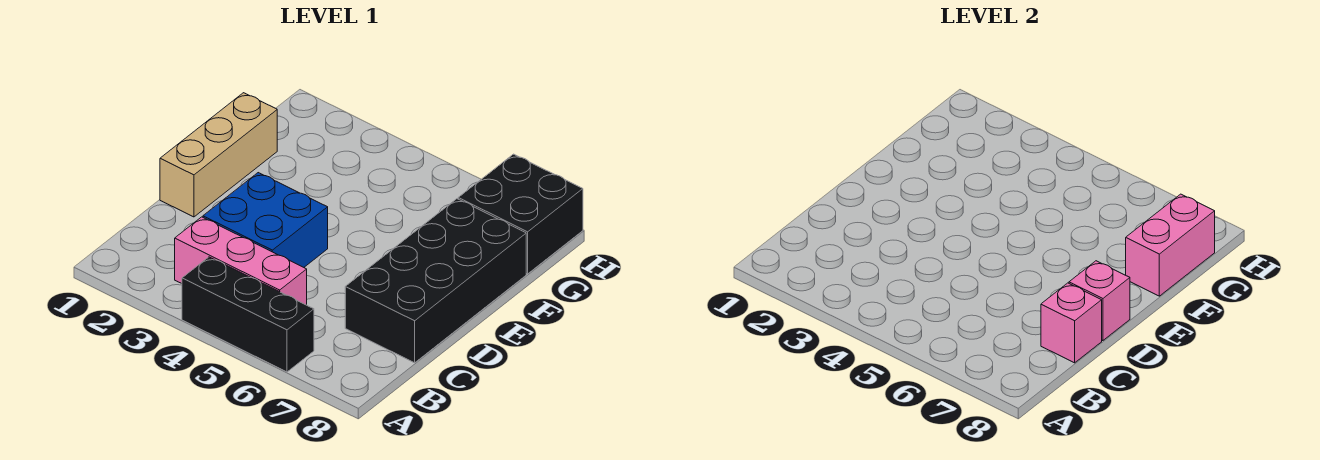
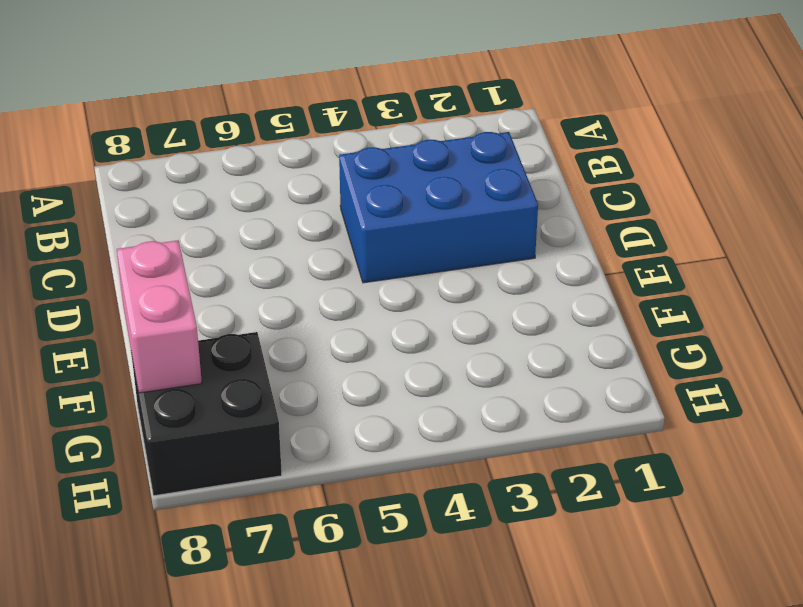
blue 2x3 brick [339,132,538,283] -> blue 2x2 brick [203,173,328,267]
none -> black 1x3 brick [182,257,314,372]
none -> pink 1x3 brick [175,217,307,305]

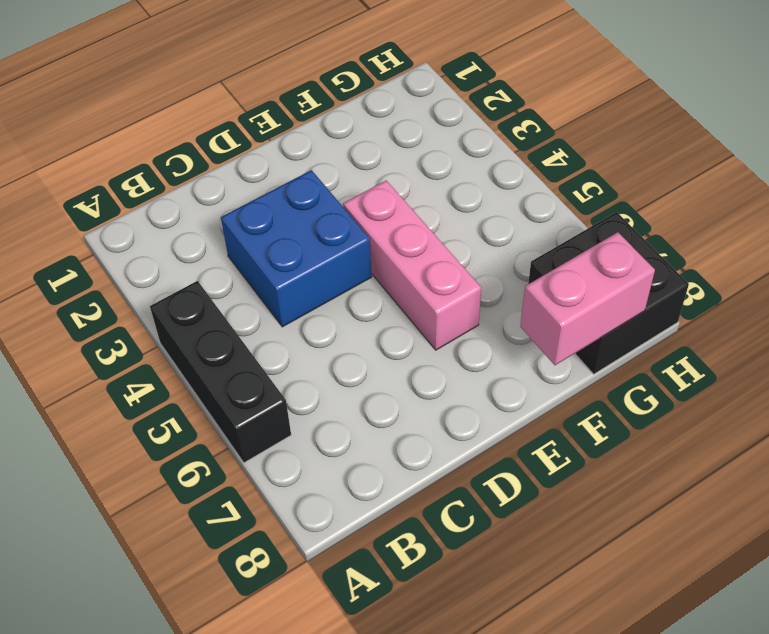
pink 1x3 brick [343,180,481,350] -> pink 1x3 brick moved to [175,217,307,305]
none -> black 2x4 brick [345,199,526,363]
none -> tan 1x3 brick [160,93,277,217]

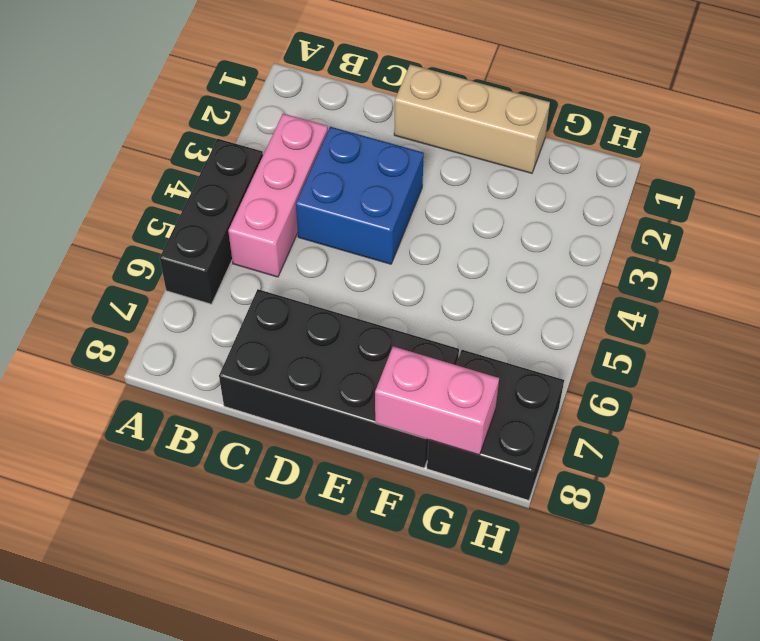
none -> pink 1x1 brick [1041,283,1102,363]
none -> pink 1x1 brick [1069,261,1130,341]

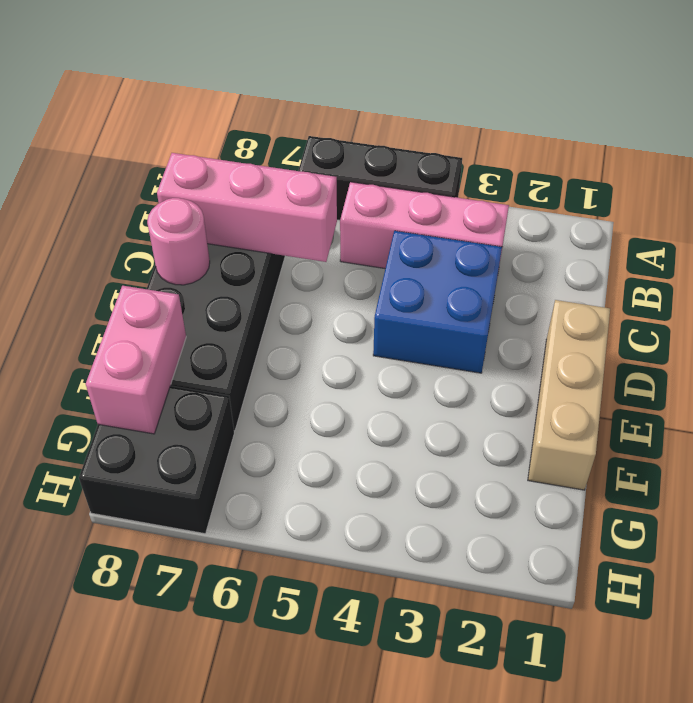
pink 1x3 brick [157,153,337,262] -> pink 1x1 brick [1041,283,1102,363]
pink 1x1 round brick [147,198,210,285] -> pink 1x1 brick [1069,261,1130,341]

